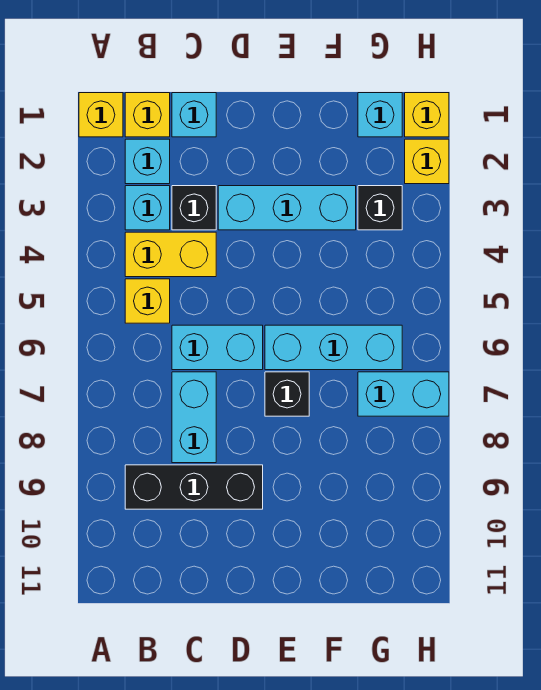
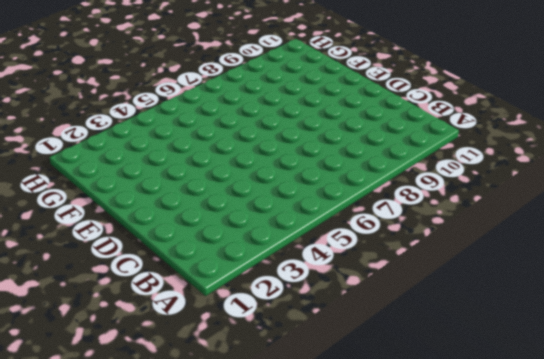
none -> yellow 1x1 brick [79,93,123,137]
none -> yellow 1x1 brick [125,93,170,137]
none -> cyan 1x1 brick [125,139,170,184]

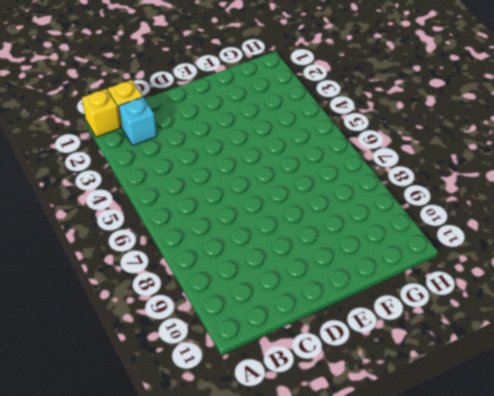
none -> cyan 1x1 brick [125,186,170,230]
none -> yellow 1x2 brick [125,232,216,277]
none -> yellow 1x1 brick [125,279,170,323]

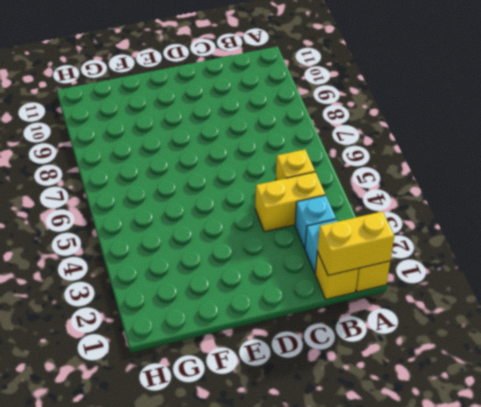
yellow 1x2 brick [318,211,394,276] -> none
none -> black 1x3 brick [125,465,263,509]
none -> cyan 1x1 brick [172,93,216,137]
none -> black 1x1 brick [172,186,216,230]

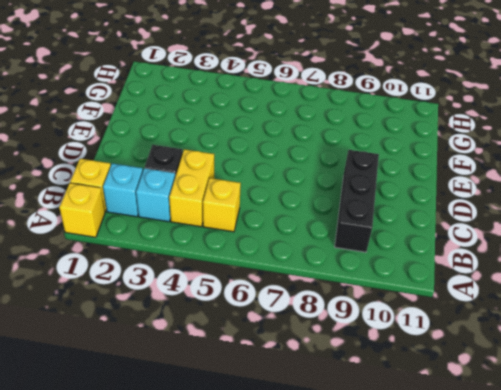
none -> cyan 1x1 brick [172,93,216,137]
none -> cyan 1x2 brick [172,325,263,370]
none -> cyan 1x2 brick [172,372,216,463]

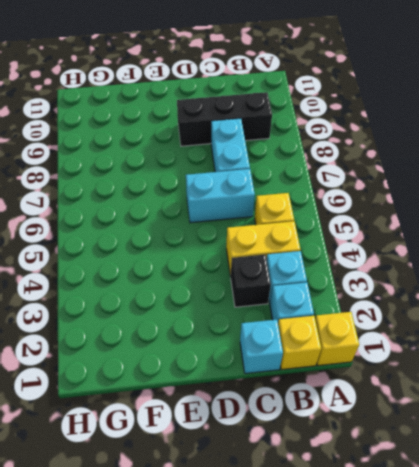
none -> cyan 1x3 brick [218,186,356,230]
none -> cyan 1x3 brick [265,325,402,370]
none -> black 1x1 brick [265,372,309,416]

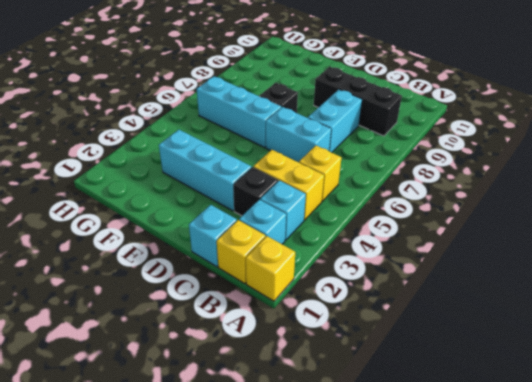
none -> cyan 1x1 brick [358,93,402,137]
none -> black 1x1 brick [358,186,402,230]
none -> cyan 1x2 brick [358,372,449,416]

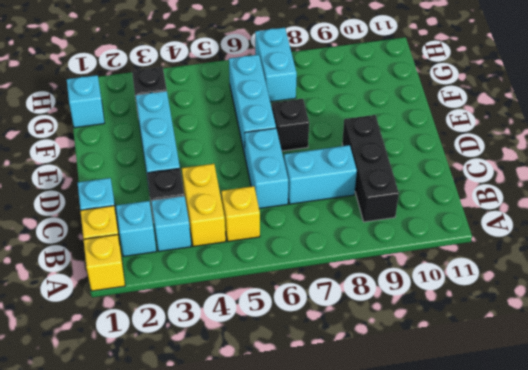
none -> yellow 1x1 brick [405,93,449,137]
none -> yellow 1x1 brick [405,139,449,184]

